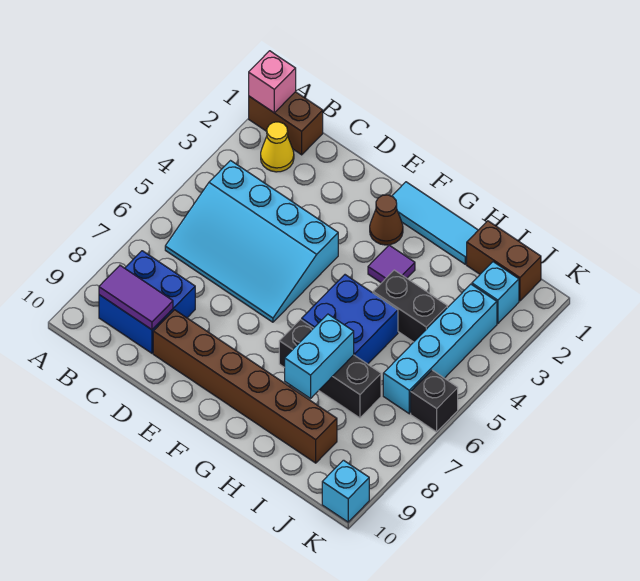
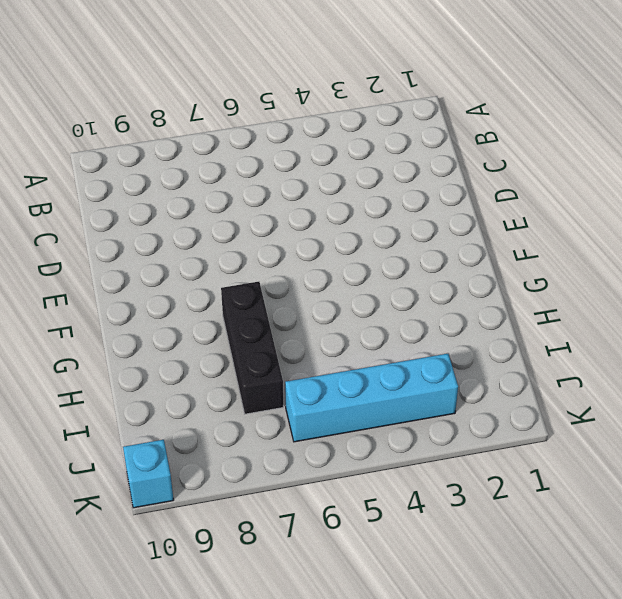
none -> brown 1x2 brick [249,92,323,155]
none -> yellow 1x1 cone [261,122,294,172]
none -> cyan 3x4 slope [165,161,338,322]

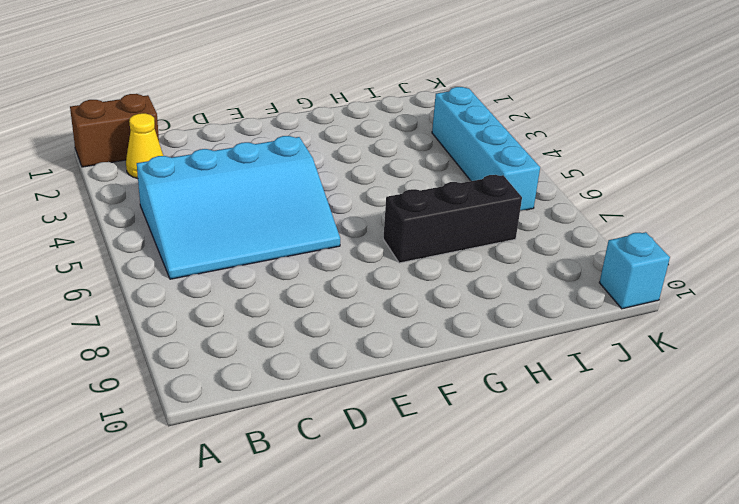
none -> blue 2x2 brick [99,251,195,353]
none -> brown 1x6 brick [153,310,337,463]
none -> cyan 1x3 tile [392,182,478,264]

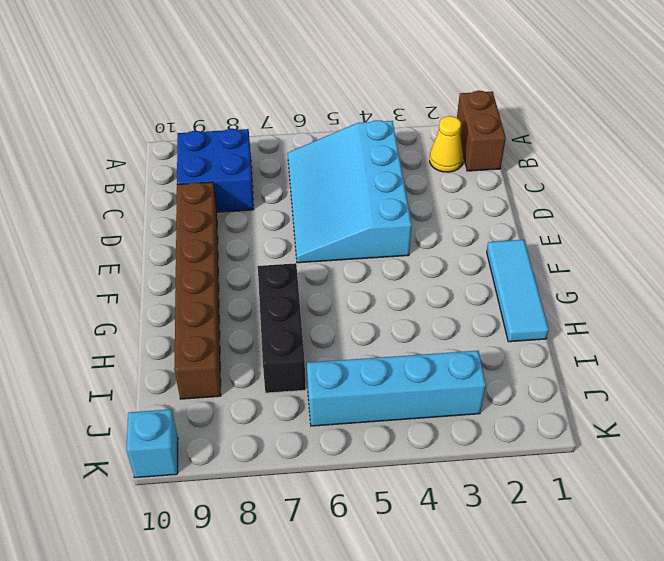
none -> brown 1x1 cone [370,195,403,245]
none -> purple 1x1 tile [368,245,415,283]
none -> blue 2x2 brick [302,275,398,364]

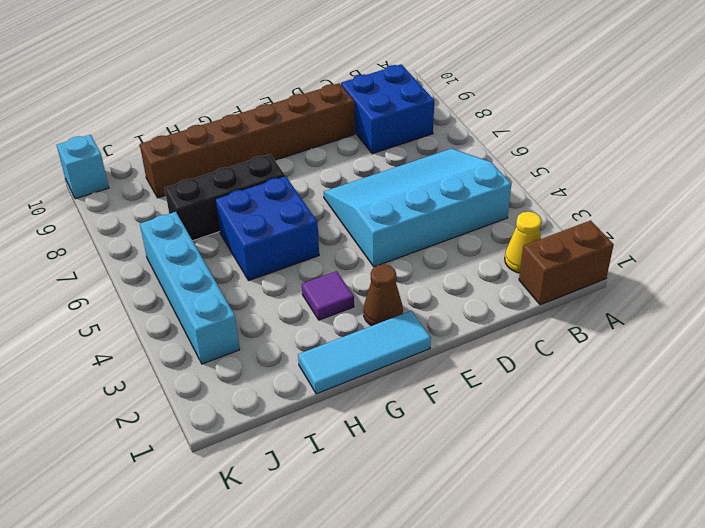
none -> black 1x2 brick [373,270,447,342]
none -> brown 1x2 brick [467,221,541,301]
none -> cyan 1x1 brick [472,262,519,324]

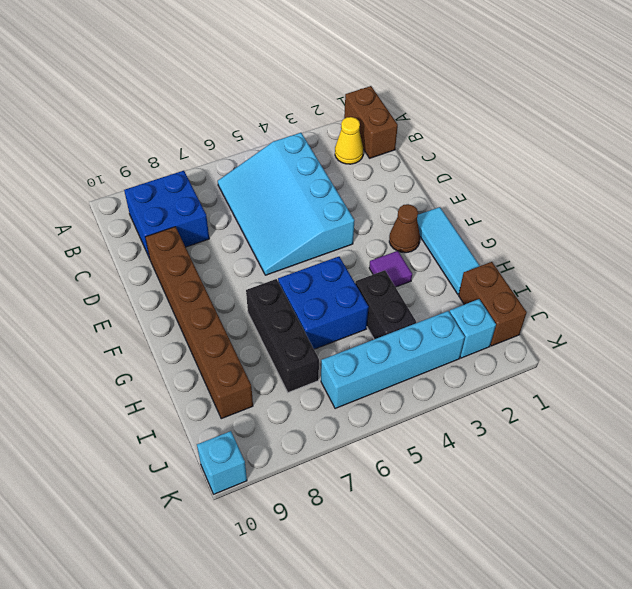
none -> black 1x1 brick [411,370,458,432]
none -> pink 1x1 brick [249,51,296,113]
none -> purple 1x2 tile [99,265,173,330]

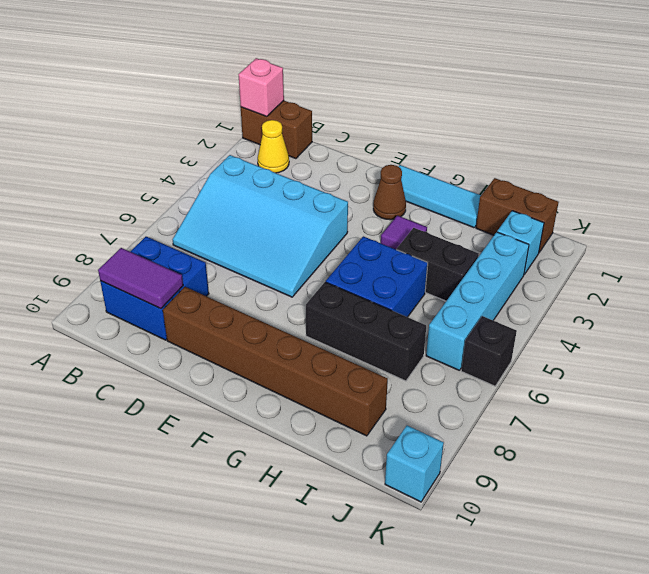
none -> cyan 1x2 brick [285,314,354,398]

